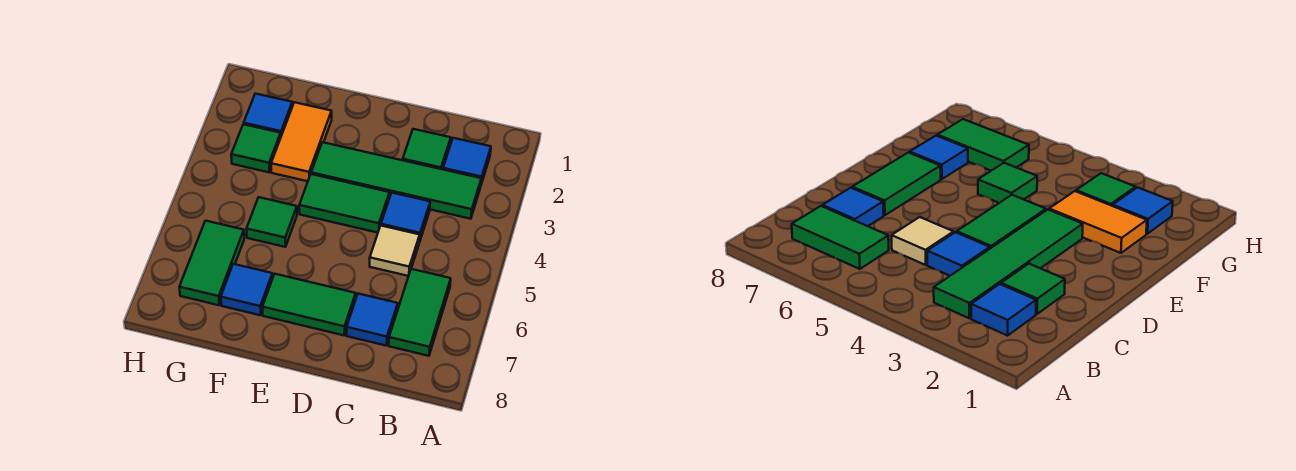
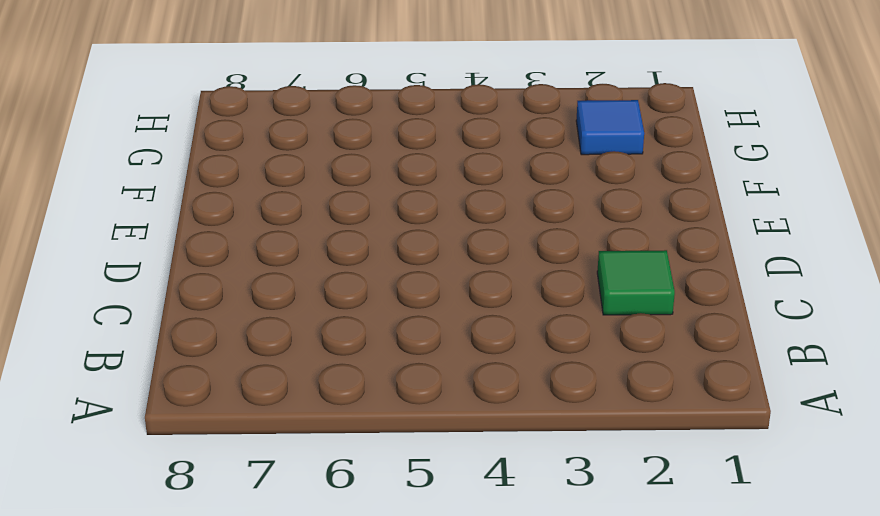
none -> blue 1x1 tile [443,138,491,184]
none -> green 1x4 tile [311,142,481,219]
none -> green 1x2 tile [389,269,451,356]

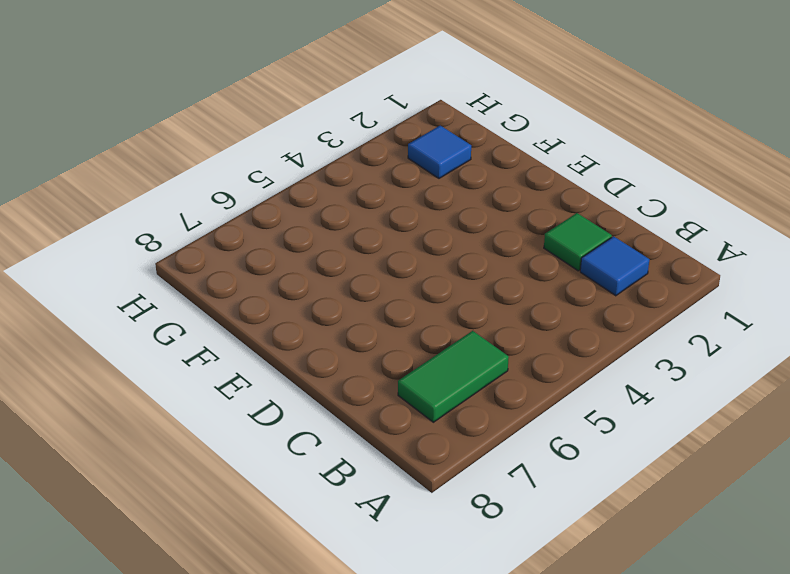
none -> green 1x4 tile [311,142,481,219]
none -> blue 1x1 tile [381,193,430,242]
none -> tan 1x1 tile [370,226,420,276]

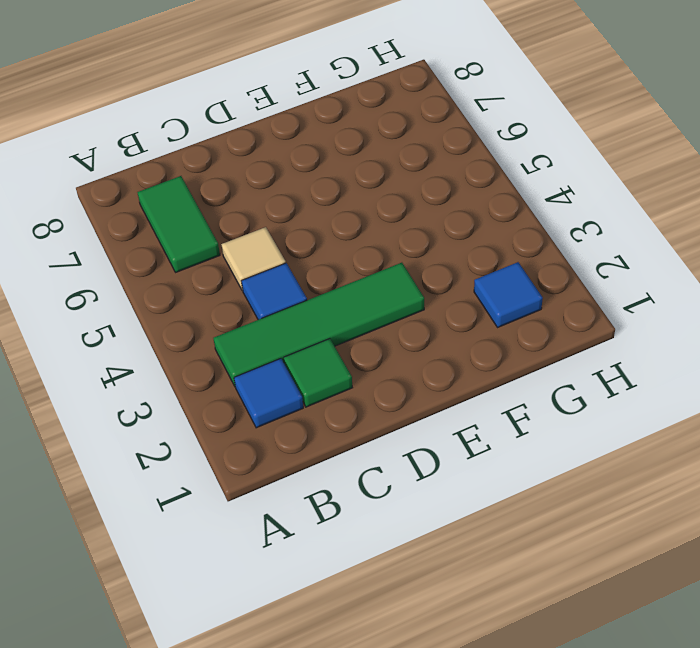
none -> blue 1x1 tile [346,294,398,346]
none -> green 1x2 tile [299,174,390,233]
none -> green 1x2 tile [262,274,356,335]

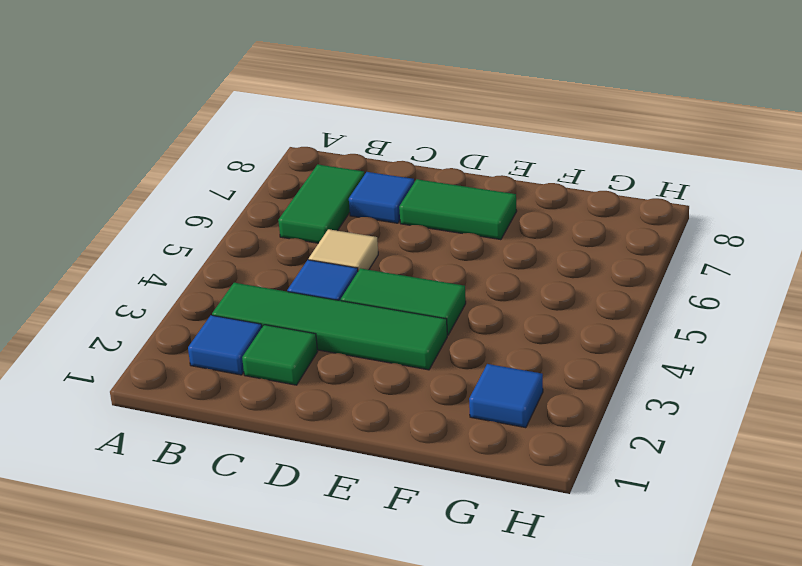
none -> orange 1x2 tile [271,102,332,181]
none -> green 1x1 tile [247,197,297,247]
none -> blue 1x1 tile [221,264,273,315]

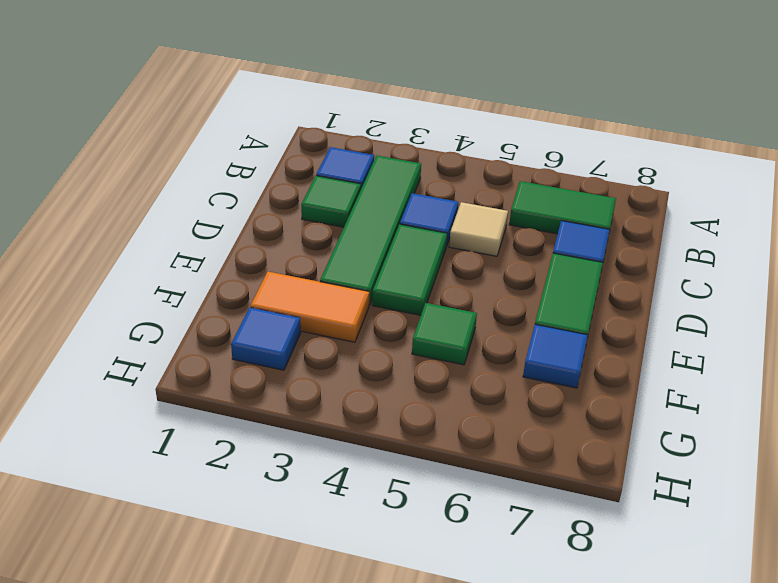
none -> green 1x1 tile [231,124,281,172]
none -> green 1x2 tile [179,221,244,305]

